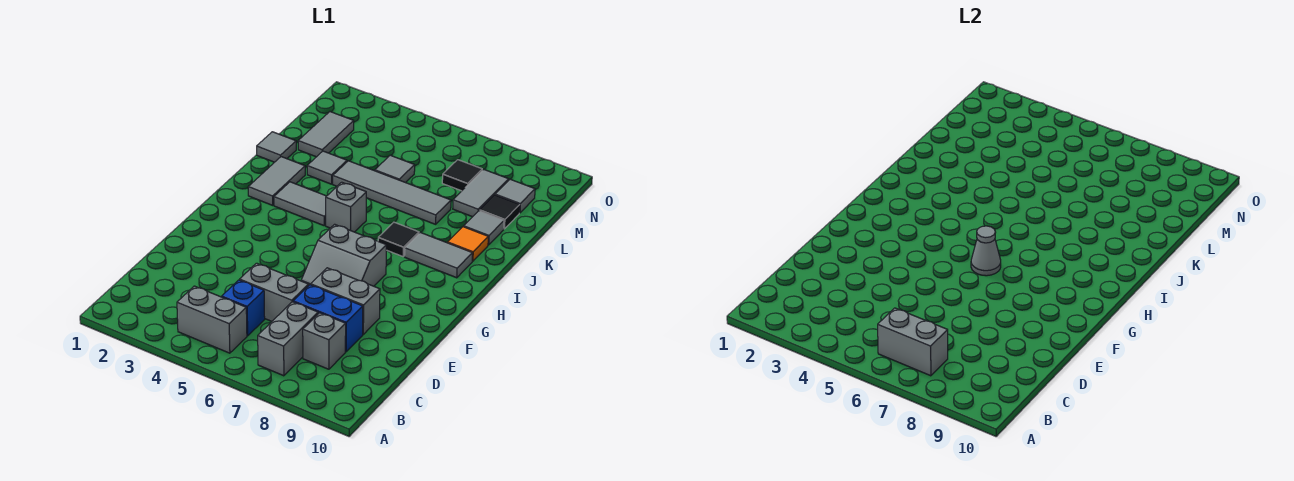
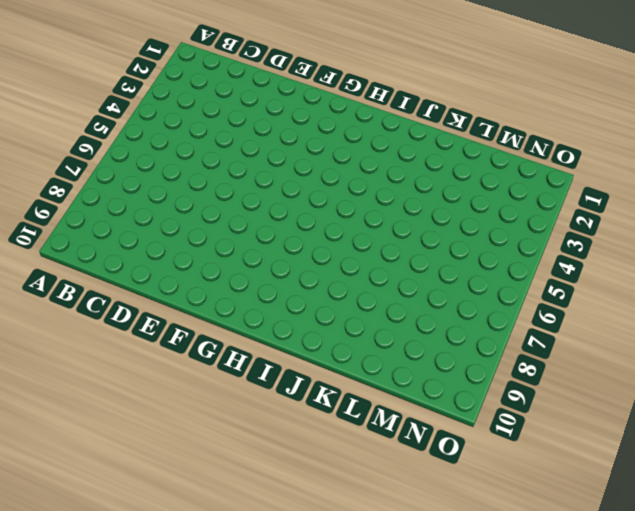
none -> grey 1x2 brick [177,286,247,353]
none -> grey 1x2 brick [258,302,318,376]
none -> blue 1x1 brick [222,280,265,336]

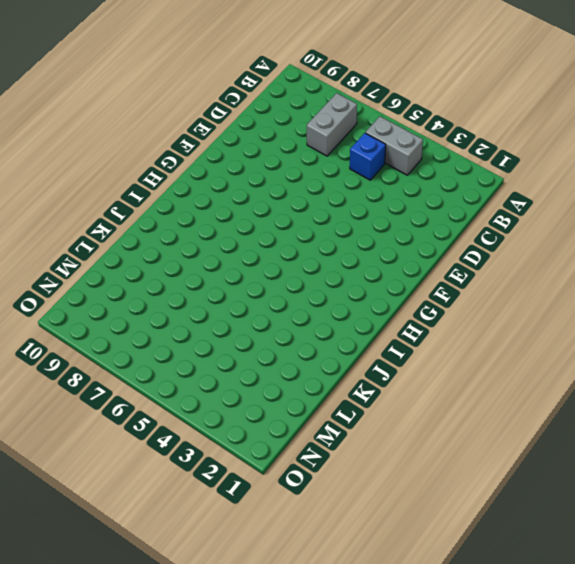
none -> grey 1x1 brick [303,313,346,369]
none -> grey 1x2 brick [240,263,309,321]
none -> blue 1x2 brick [293,285,363,352]

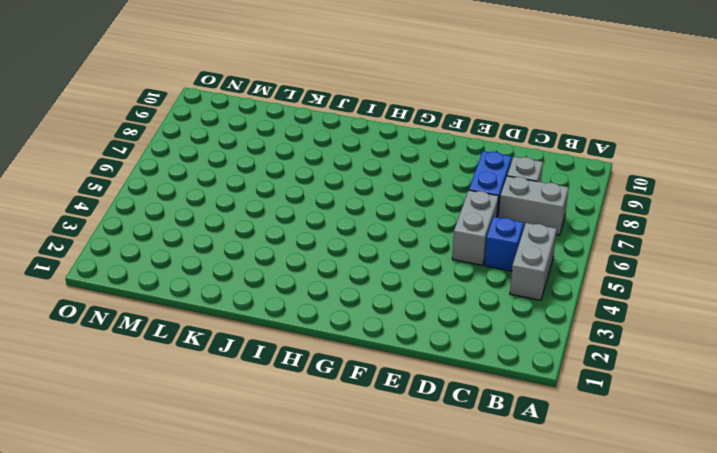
none -> grey 1x2 brick [311,268,380,334]
none -> grey 2x2 slope [301,224,387,286]
none -> grey 1x2 tile [248,157,305,205]

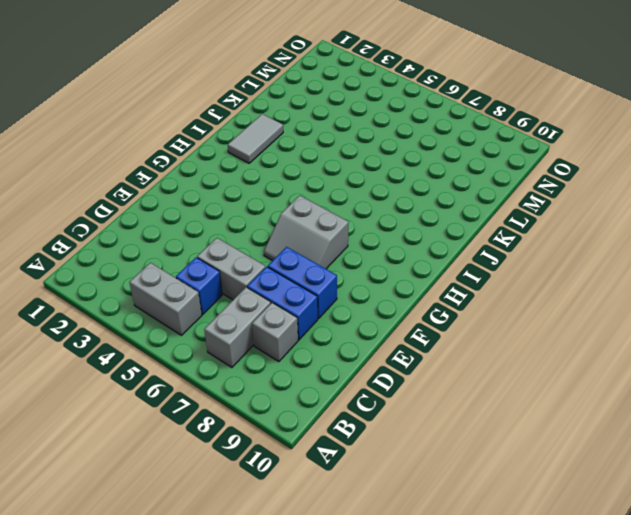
blue 1x2 brick [268,247,337,318] -> grey 1x2 brick [311,268,380,334]
none -> grey 1x2 tile [274,182,326,225]
none -> grey 1x1 brick [326,182,366,232]
none -> black 1x1 tile [378,222,419,257]

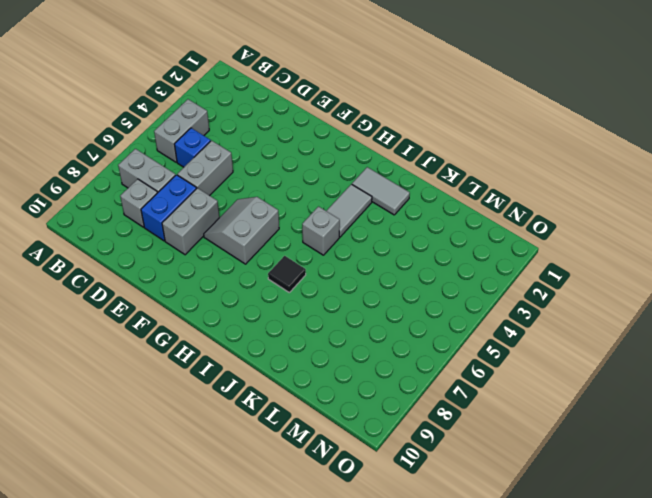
none -> grey 1x2 tile [405,232,472,278]
none -> orange 1x1 tile [447,227,488,261]
none -> grey 1x1 tile [257,132,296,162]

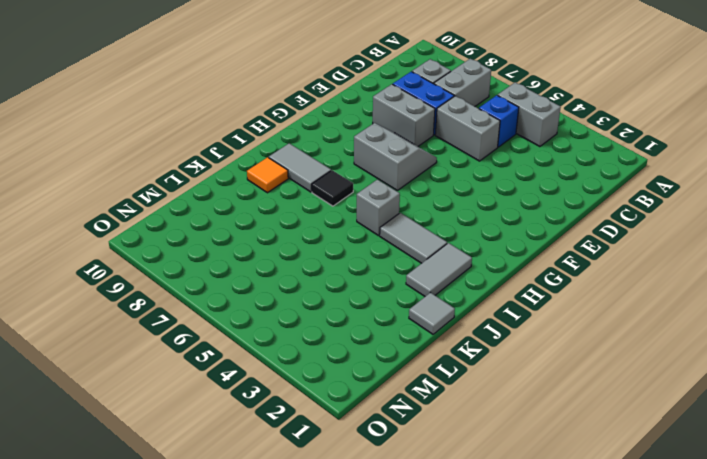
none -> grey 1x1 tile [307,151,347,184]
none -> grey 1x4 tile [333,161,451,224]
none -> grey 1x1 tile [463,211,504,245]

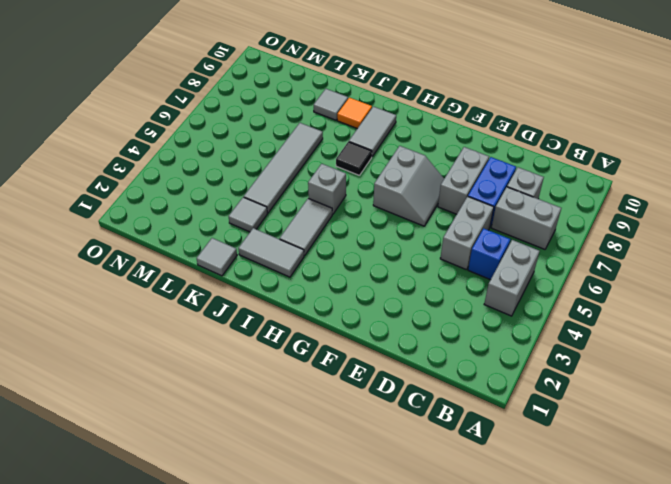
none -> grey 1x2 tile [298,112,354,157]
none -> grey 1x1 tile [375,155,415,183]
none -> grey 1x2 tile [453,169,509,217]

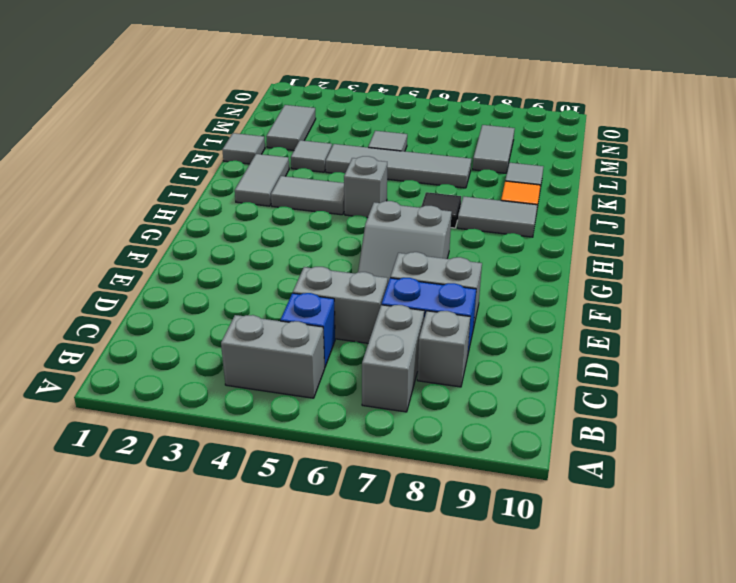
none -> black 1x1 tile [480,195,520,229]
none -> black 1x1 tile [442,160,482,191]
none -> grey 1x1 tile [495,179,535,213]

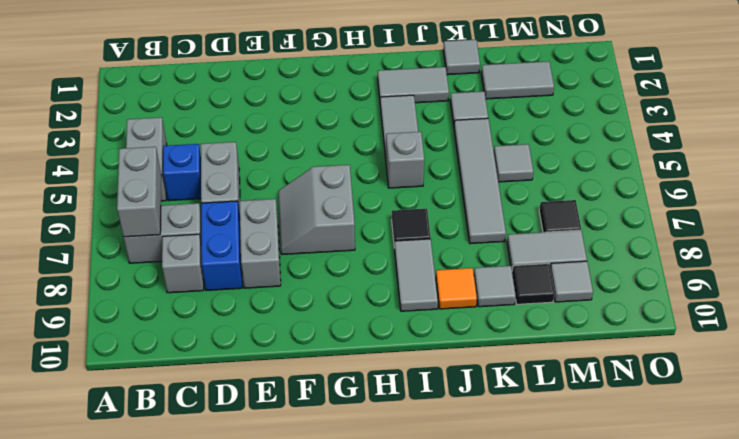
none -> grey 1x1 cone [971,226,1001,276]

